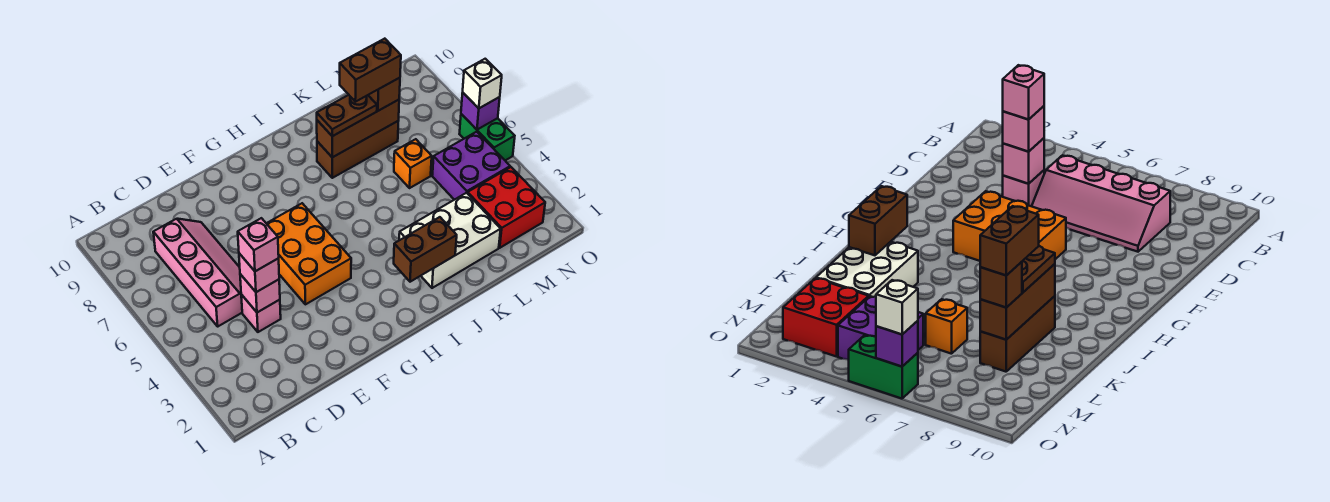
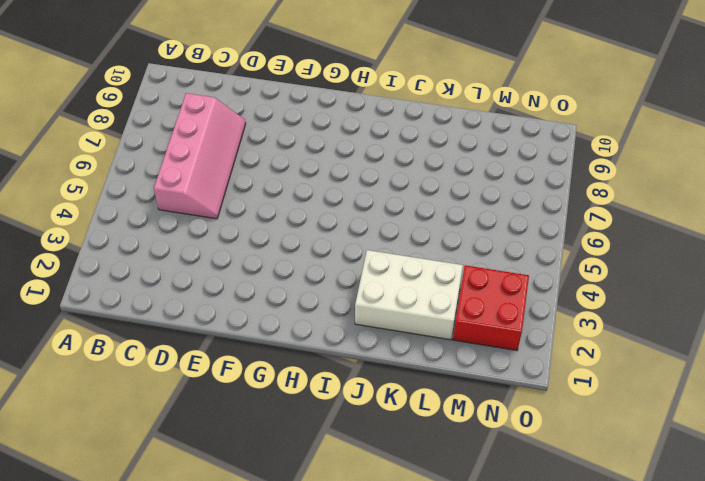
none -> pink 1x1 brick [241,295,281,332]
none -> orange 2x3 brick [266,203,351,304]
none -> brown 1x3 brick [317,121,398,178]

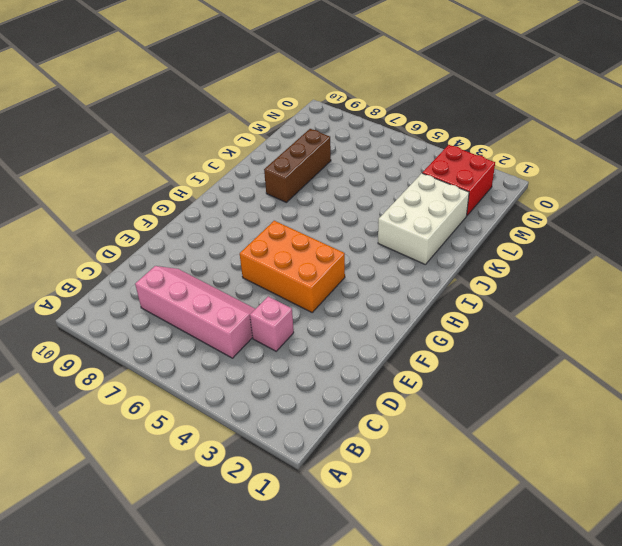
none -> orange 1x1 brick [394,139,432,188]
none -> purple 2x2 brick [432,132,510,200]
none -> green 1x2 brick [460,114,515,160]

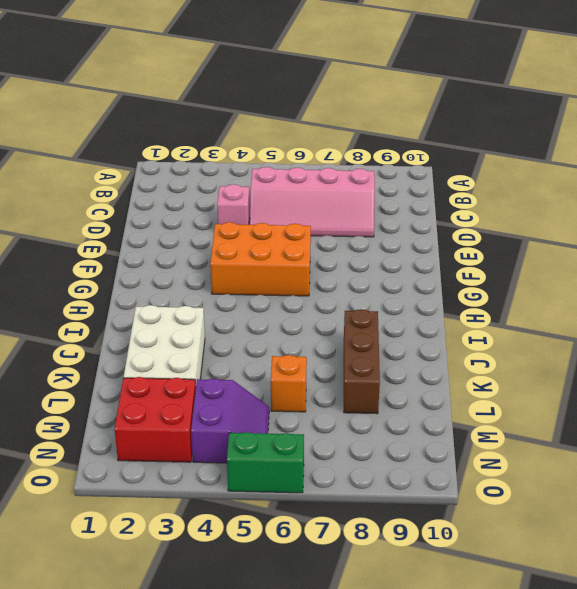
purple 2x2 slope [191,379,269,463] -> purple 2x2 brick [432,132,510,200]
none -> pink 1x1 brick [240,274,280,312]
none -> brown 1x2 brick [394,217,457,282]
none -> brown 1x3 brick [317,100,399,157]

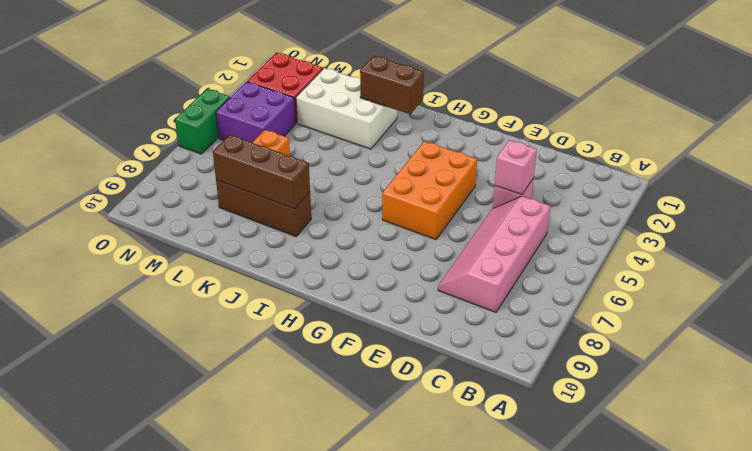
none -> purple 1x1 brick [461,93,500,130]
none -> pink 1x1 brick [239,253,279,292]
none -> brown 1x2 plate [317,95,377,136]

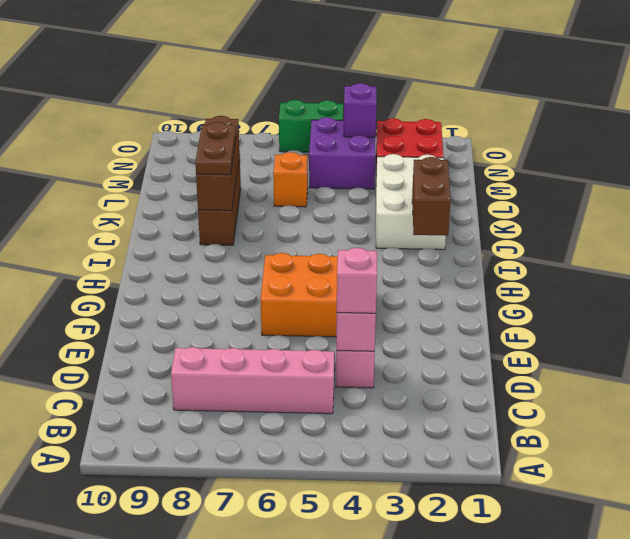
purple 1x1 brick [344,83,376,137] -> purple 1x1 brick moved to [461,93,500,130]
none -> brown 1x1 brick [368,78,400,111]
none -> white 1x1 brick [463,59,502,108]
none -> pink 1x1 brick [238,218,279,271]

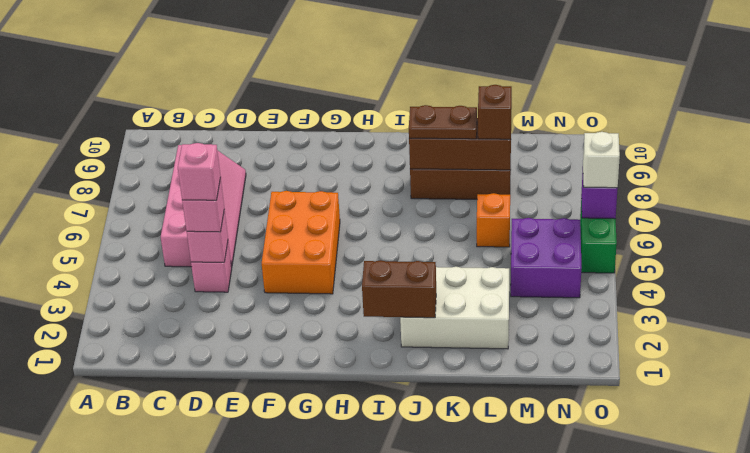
none -> red 2x2 brick [468,167,545,248]
none -> brown 1x2 brick [340,39,401,102]

